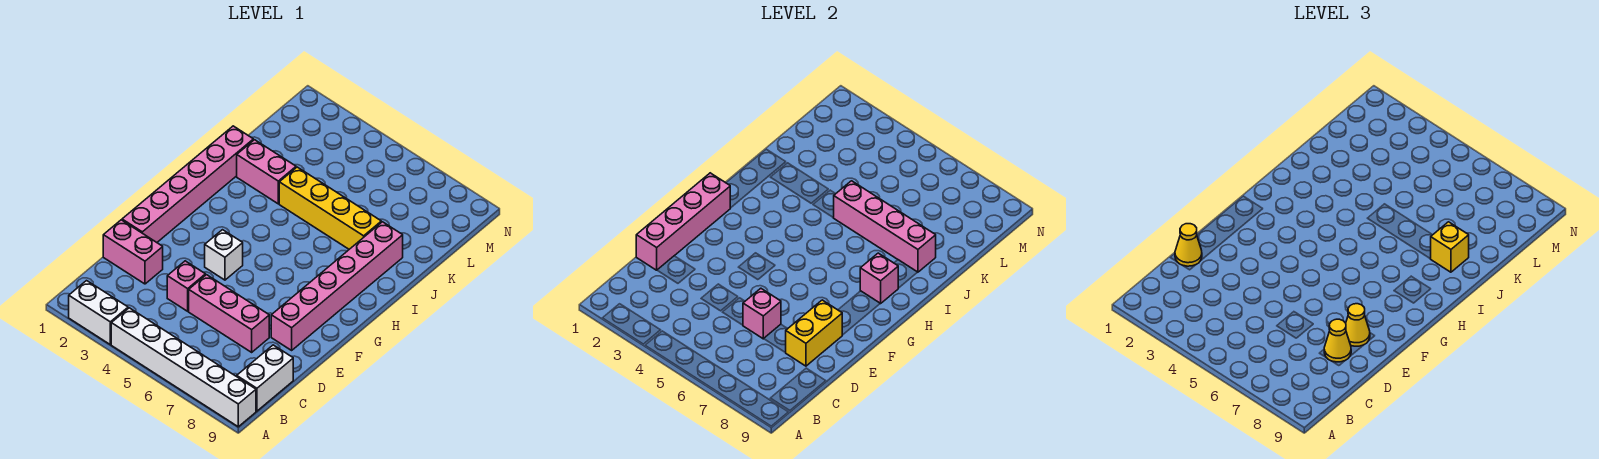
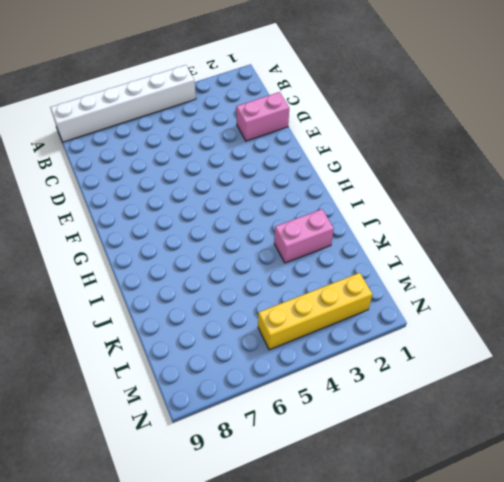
yellow 1x4 brick [258,273,372,350] -> yellow 1x4 brick moved to [279,167,381,249]
none -> white 1x2 brick [69,281,128,344]
none -> white 1x2 brick [237,345,293,411]
none -> pink 1x1 brick [167,261,205,311]

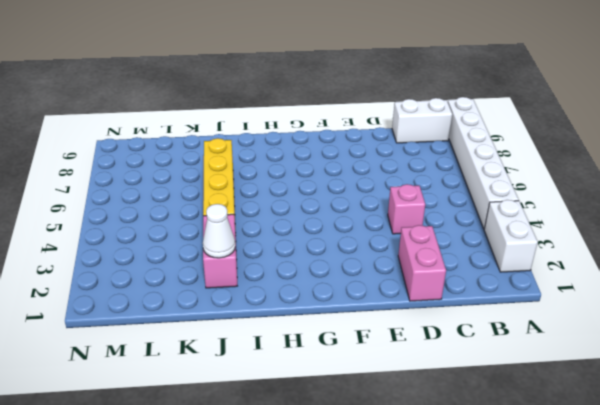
white 1x1 cone [203,204,235,258] -> none
none -> pink 1x3 brick [189,275,269,352]
none -> pink 1x6 brick [122,126,253,242]
none -> pink 1x6 brick [271,222,403,350]

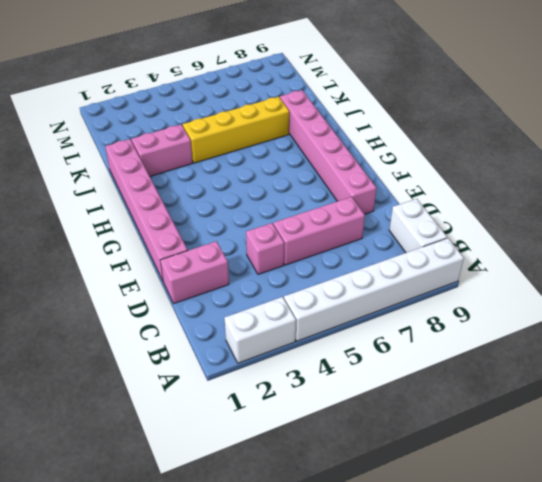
none -> white 1x1 brick [205,230,243,280]
none -> pink 1x4 brick [636,173,730,270]
none -> pink 1x1 brick [743,288,781,339]

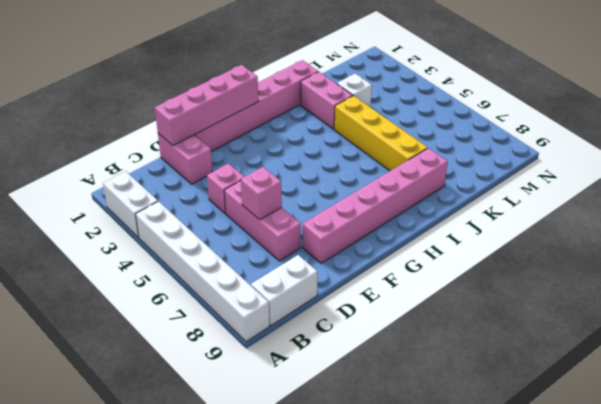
white 1x1 brick [337,74,372,107] -> white 1x1 brick moved to [205,230,243,280]
none -> yellow 1x2 brick [786,300,842,366]
none -> pink 1x1 brick [860,253,898,304]
none -> pink 1x4 brick [834,181,936,272]

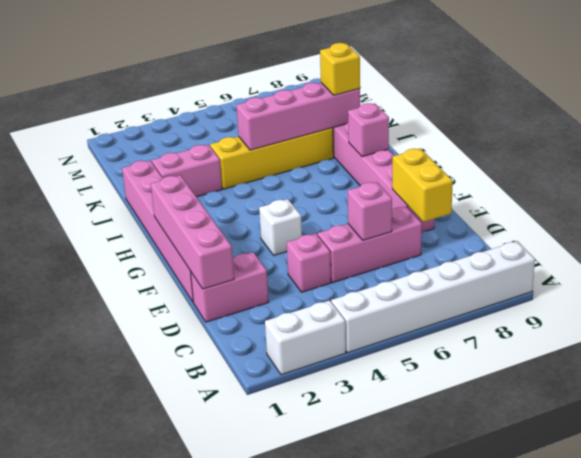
none -> white 1x2 brick [237,345,293,411]
none -> yellow 1x1 cone [1175,224,1202,266]
none -> yellow 1x1 cone [1324,319,1351,362]

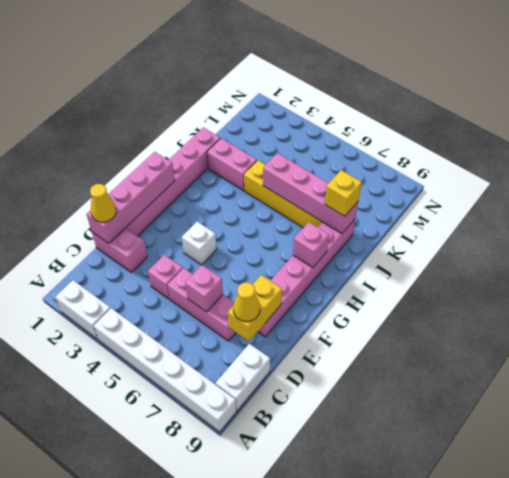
none -> yellow 1x1 cone [1346,304,1370,346]

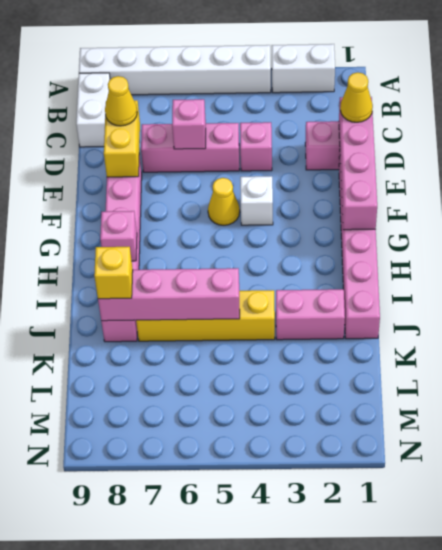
yellow 1x1 cone [208,178,240,225] -> yellow 1x1 cone moved to [1346,304,1370,346]

